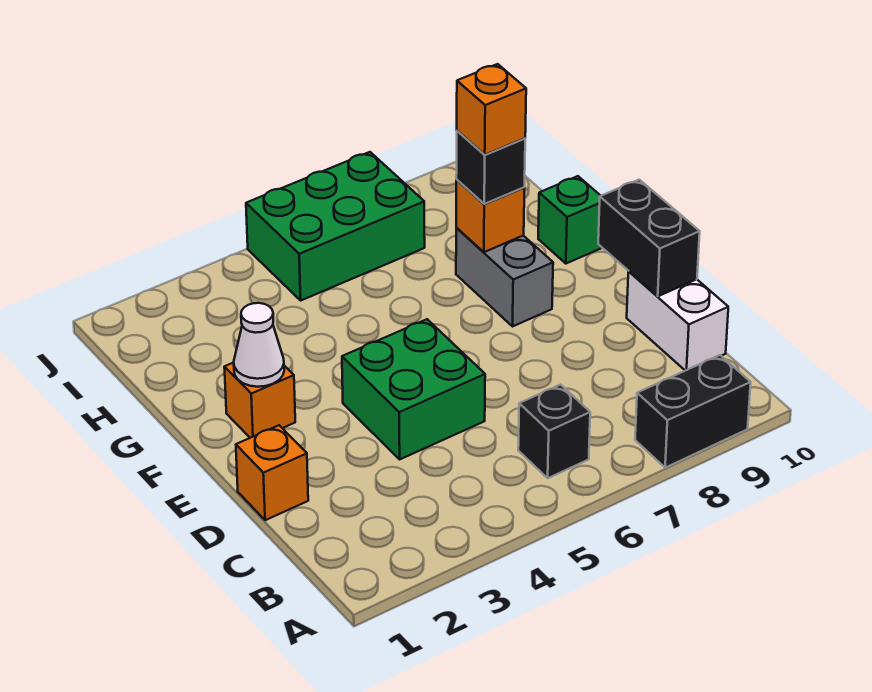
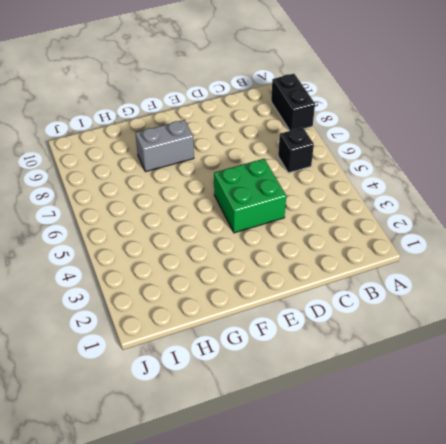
none -> white 1x2 brick [627,272,728,371]
none -> orange 1x1 brick [236,425,308,520]
none -> orange 1x1 brick [224,362,295,438]

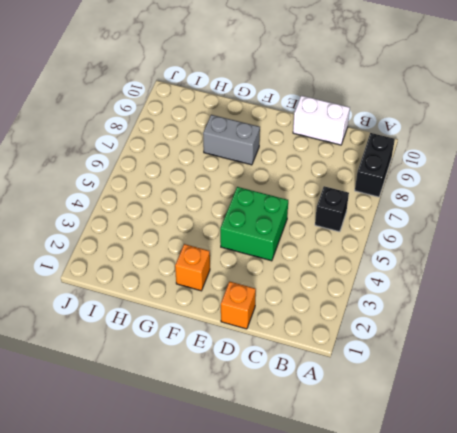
none -> green 1x1 brick [538,176,602,264]
none -> green 2x3 brick [246,152,425,300]
none -> black 1x2 brick [598,180,700,296]

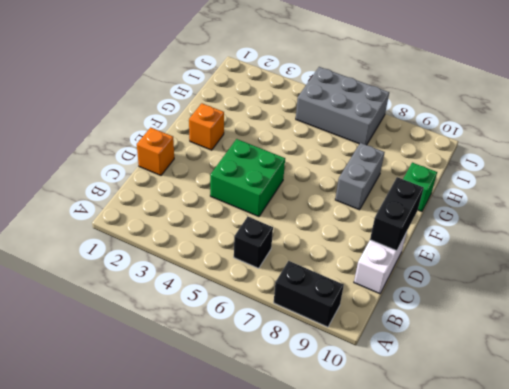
grey 2x3 brick [296,67,389,145] -> green 2x3 brick [246,152,425,300]
none -> white 1x1 cone [234,303,284,387]
none -> orange 1x1 brick [456,180,525,252]
none -> black 1x1 brick [456,131,525,204]

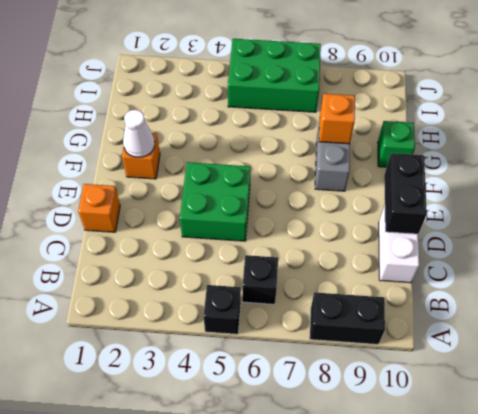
black 1x1 brick [204,285,241,334] -> black 1x1 brick moved to [456,131,525,204]
none -> orange 1x1 brick [457,64,526,155]

